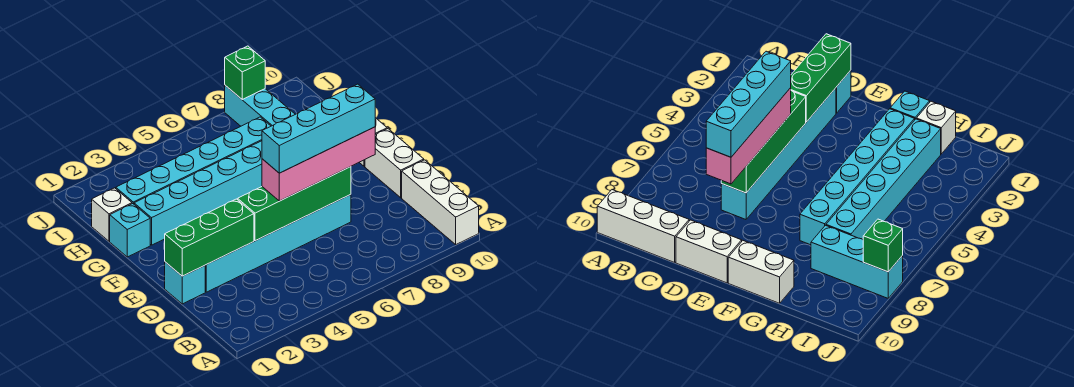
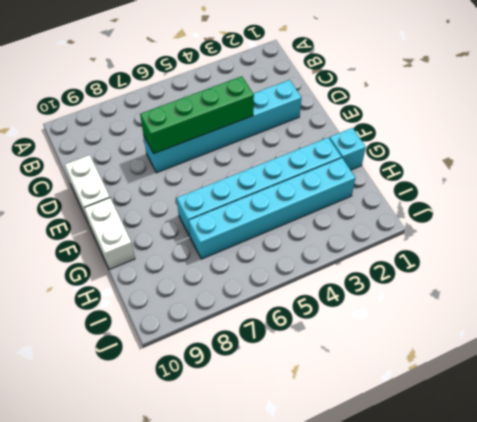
none -> white 1x3 brick [402,160,479,244]
none -> cyan 1x1 brick [165,262,205,304]
none -> white 1x1 brick [92,188,132,241]

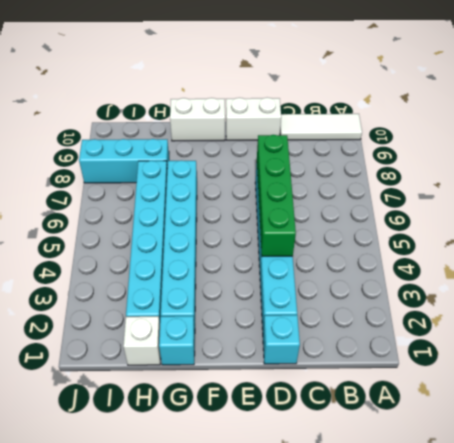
white 1x3 tile [280,114,362,140] -> white 1x3 brick [402,160,479,244]
none -> green 1x3 brick [165,199,254,276]
none -> green 1x1 brick [225,46,265,99]
none -> pink 1x4 brick [262,127,375,201]

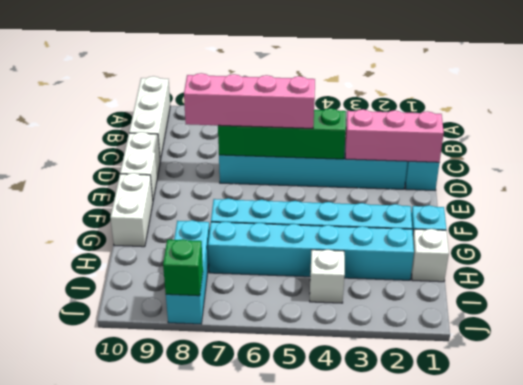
pink 1x3 brick [345,109,444,162] -> green 1x3 brick [165,199,254,276]
white 1x1 brick [310,250,345,303] -> none
none -> cyan 1x4 brick [262,84,375,173]

